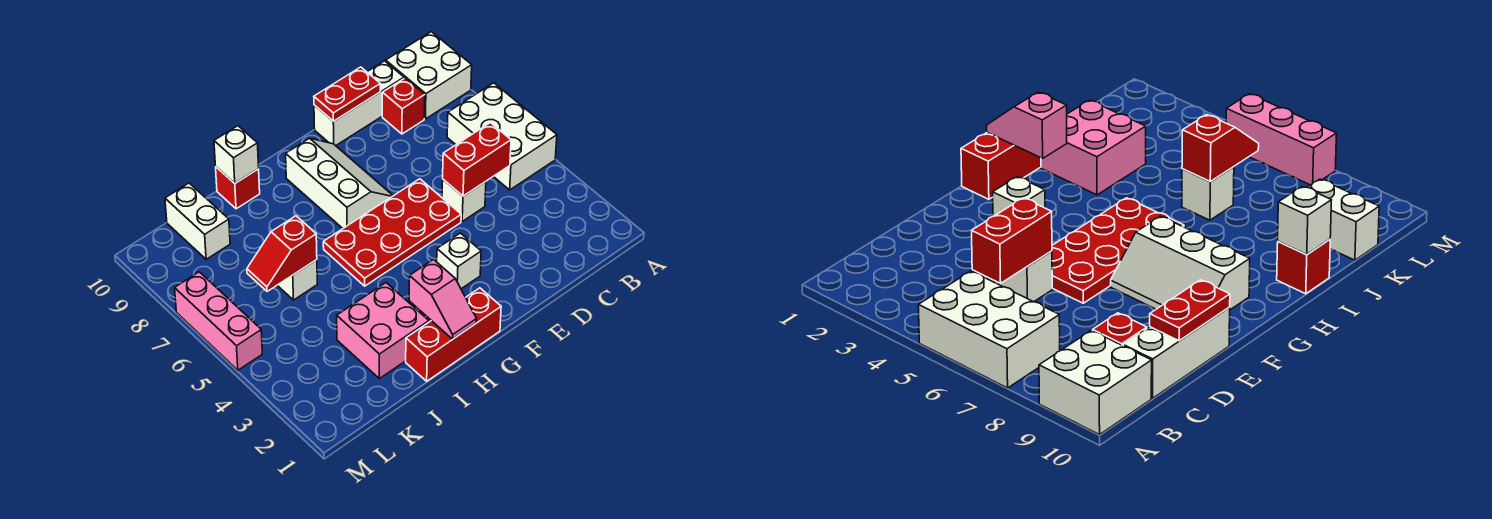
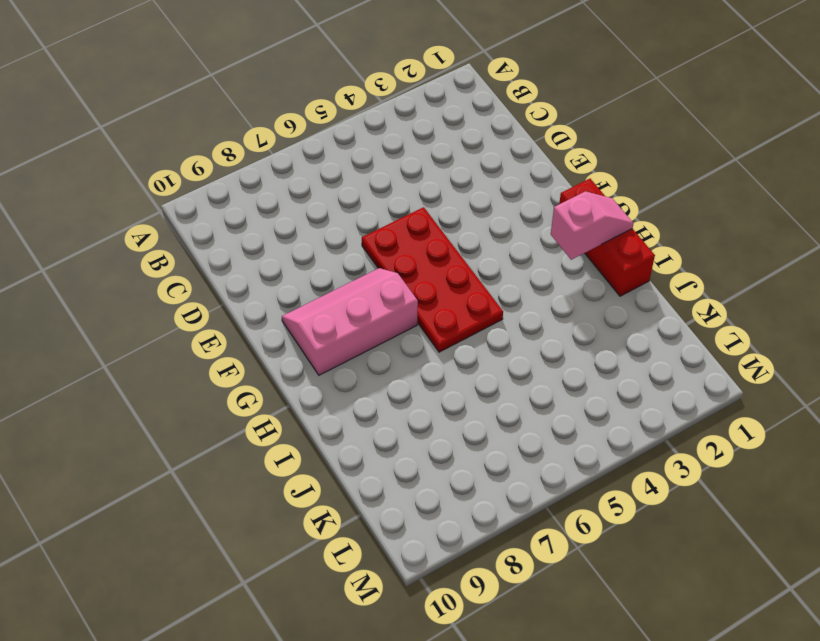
pink 2x3 slope [282,268,418,375] -> white 2x3 slope [286,138,393,228]
none -> white 2x3 brick [447,83,557,190]
none -> white 2x2 brick [386,32,472,119]
none -> red 1x1 brick [382,78,425,134]

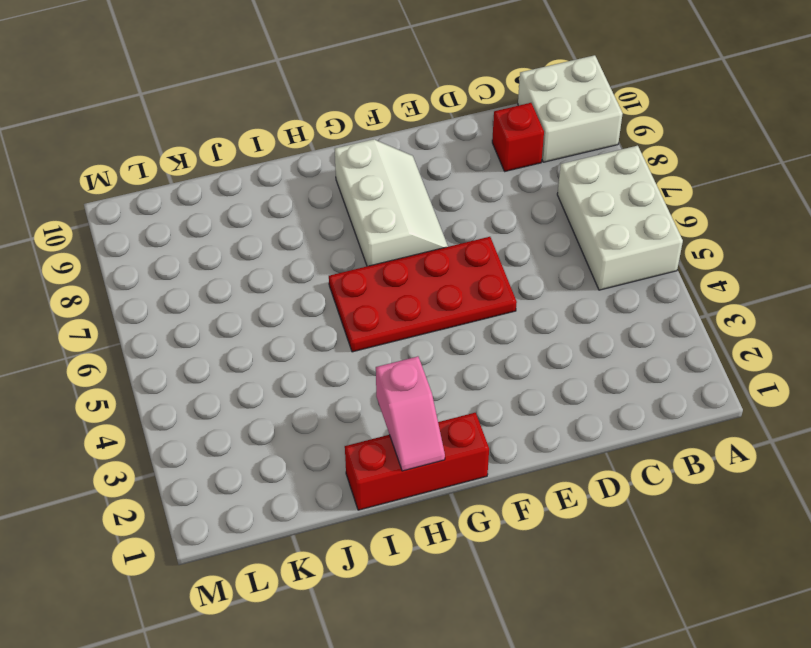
none -> white 1x3 brick [314,61,404,146]
none -> white 1x1 brick [442,180,486,221]
none -> white 1x1 brick [437,233,481,289]

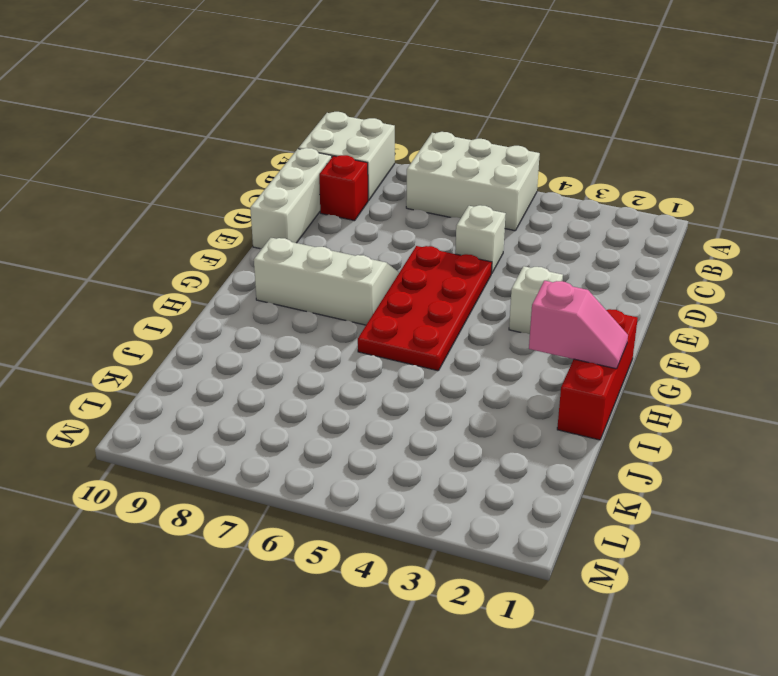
none -> pink 2x2 brick [337,283,429,379]
none -> red 1x1 brick [216,167,260,209]
none -> white 1x1 brick [277,260,317,300]

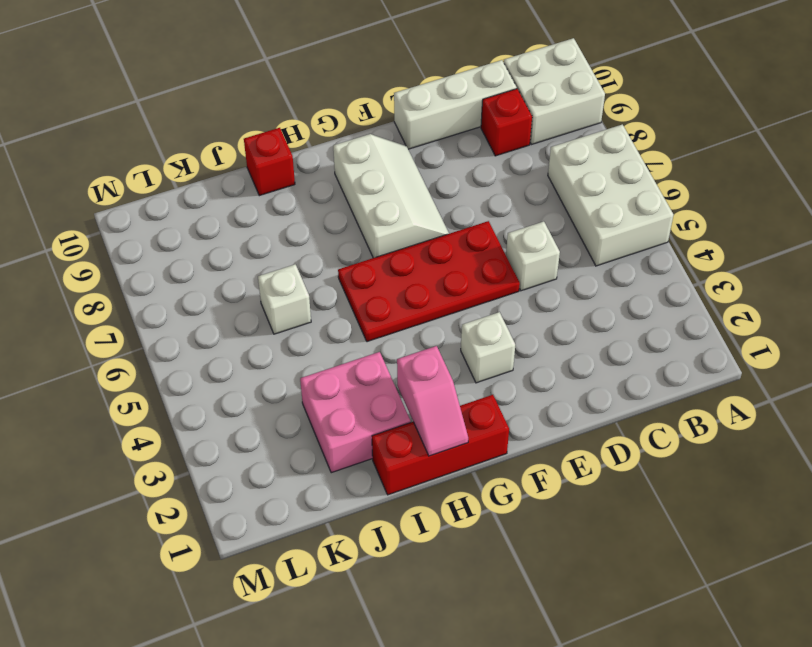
none -> white 1x2 brick [165,183,230,259]
none -> pink 1x3 brick [175,272,262,370]
none -> red 1x2 brick [443,123,511,196]

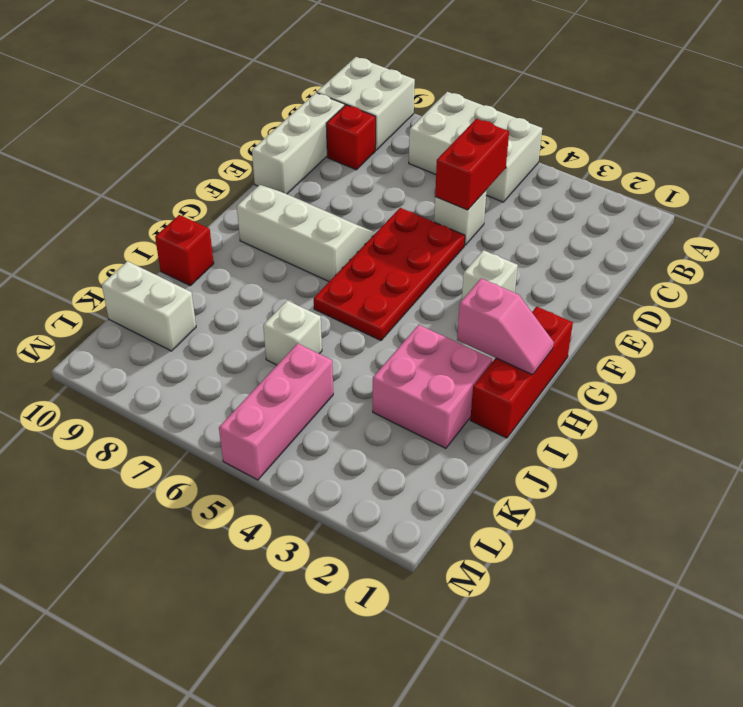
pink 1x3 brick [219,343,333,480] -> pink 1x3 brick turned to [175,272,262,370]
none -> red 1x2 plate [314,67,380,121]
none -> white 1x1 brick [214,126,259,183]
none -> red 1x2 slope [247,216,317,292]

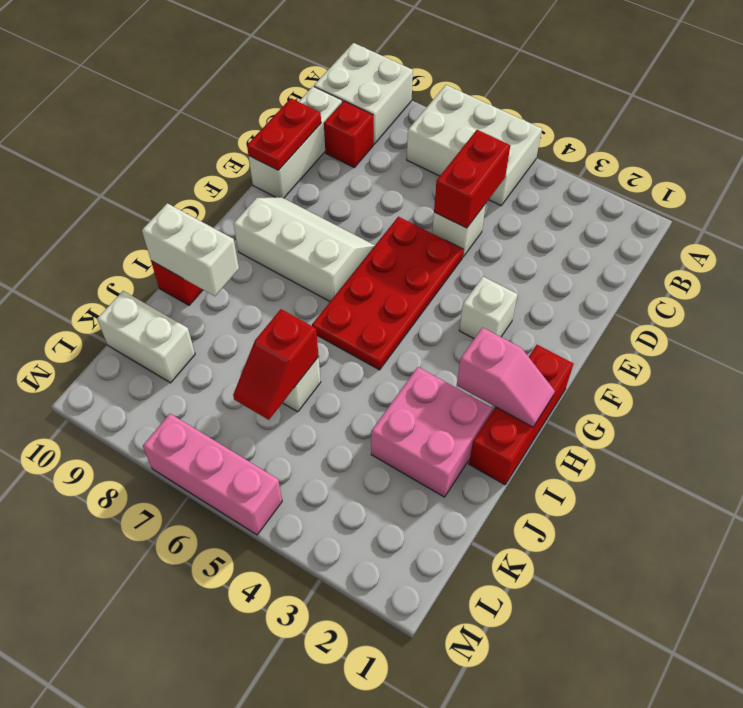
white 1x2 brick [142,203,239,296] -> white 1x1 brick [214,126,259,183]

